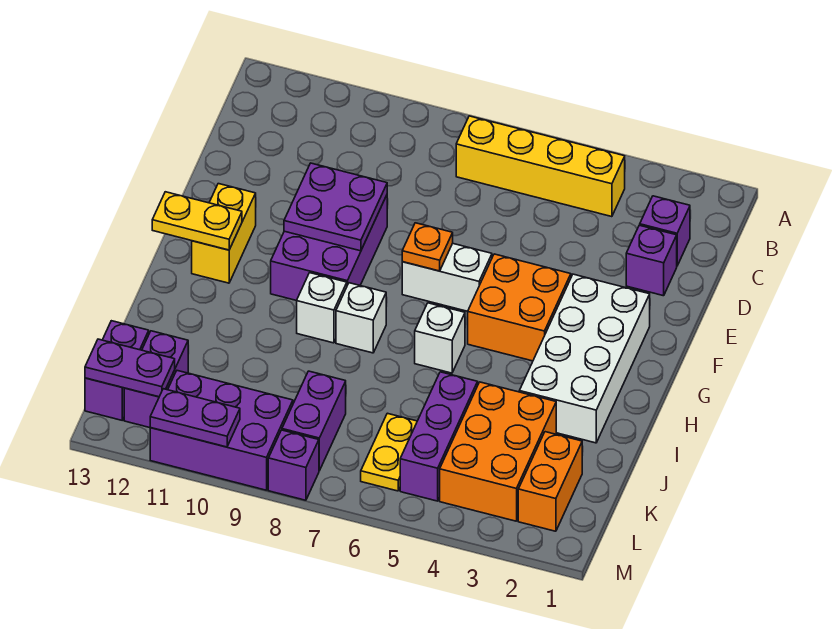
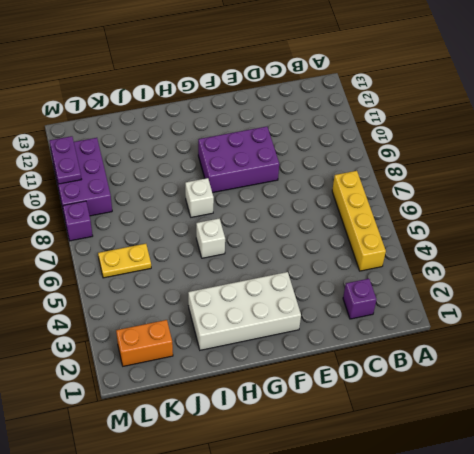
none -> purple 1x1 brick [626,225,677,296]
none -> orange 2x2 brick [468,254,571,361]
none -> white 1x2 brick [402,243,492,311]

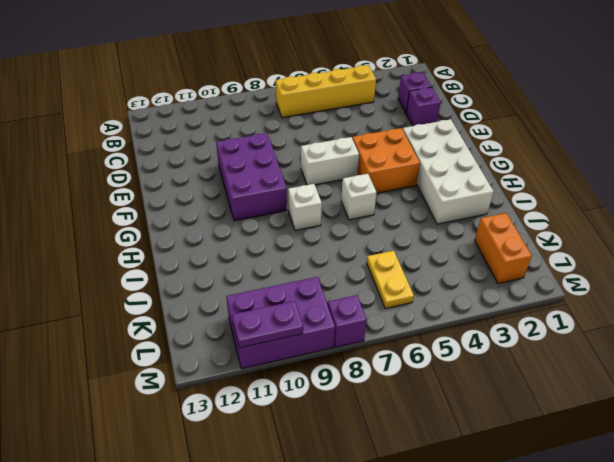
none -> yellow 1x2 brick [192,184,256,283]
none -> white 1x1 brick [297,273,347,343]
none -> orange 2x3 brick [440,382,556,521]

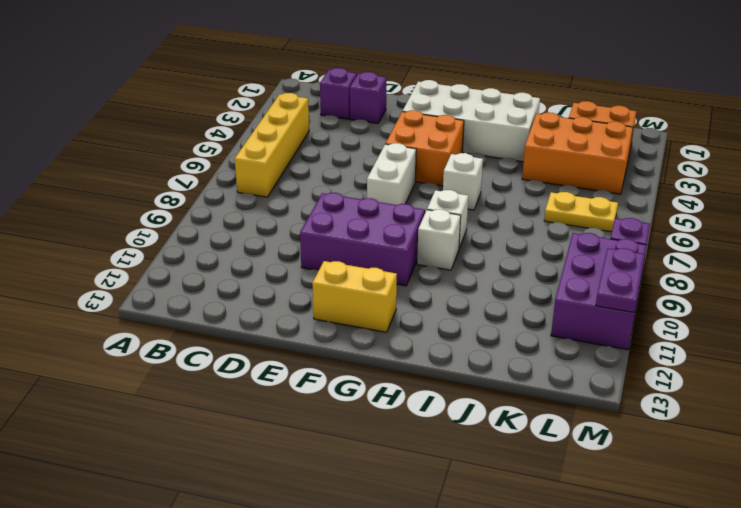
none -> purple 1x3 brick [400,372,478,501]
none -> purple 1x2 brick [282,371,346,471]
none -> purple 1x2 brick [124,331,188,428]

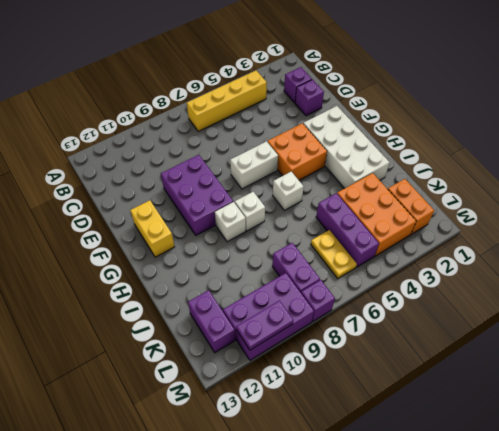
none -> purple 1x2 brick [85,321,149,420]
none -> purple 2x2 plate [284,163,387,251]
none -> orange 1x1 plate [402,223,453,271]

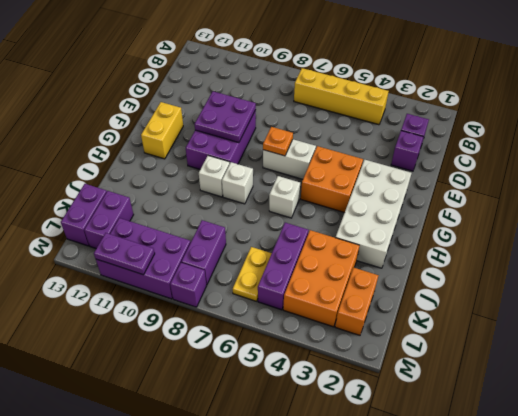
none -> yellow 1x2 plate [152,192,242,250]
none -> purple 1x2 plate [85,339,175,397]

